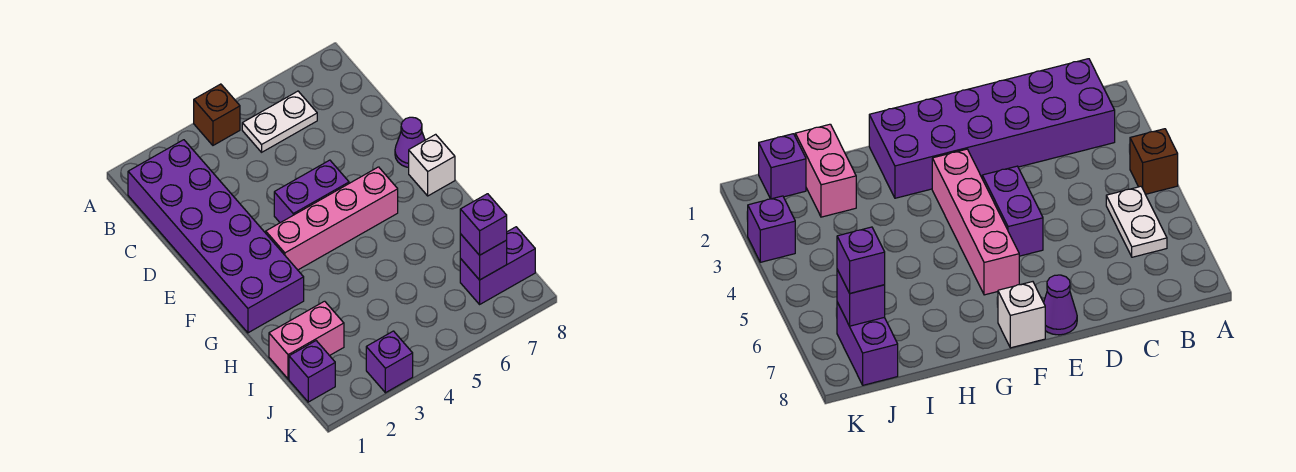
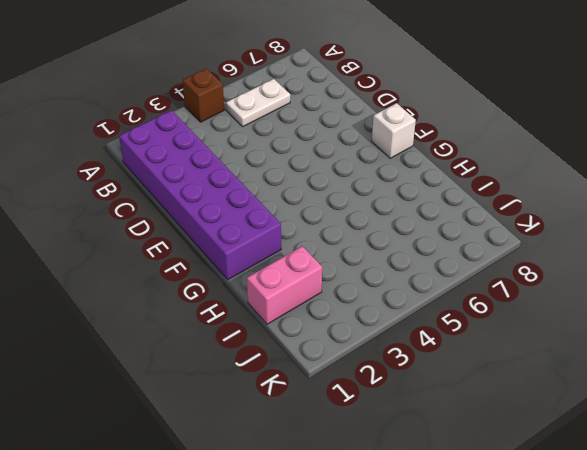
none -> purple 1x2 brick [274,160,349,223]
none -> purple 1x1 cone [395,117,425,167]
none -> pink 1x4 brick [266,167,398,270]

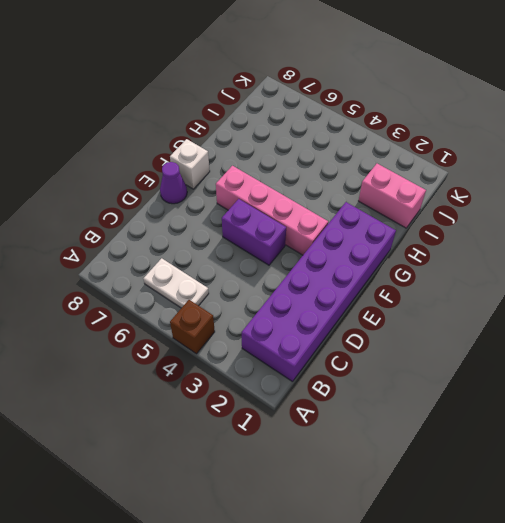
none -> purple 1x1 brick [289,341,335,402]
none -> purple 1x2 brick [460,227,535,304]
none -> purple 1x1 brick [366,331,413,393]

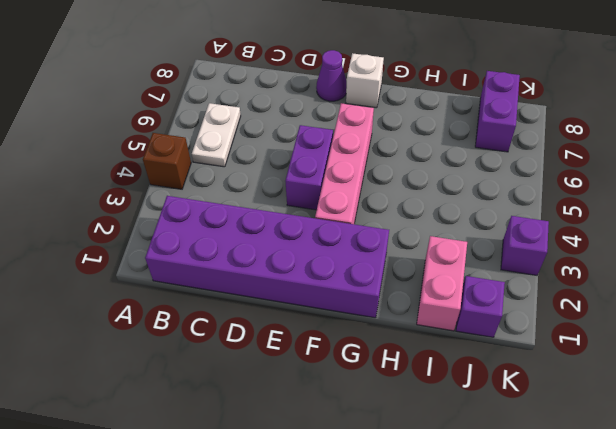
none -> purple 1x1 brick [460,234,507,280]
none -> purple 1x1 brick [460,194,507,255]

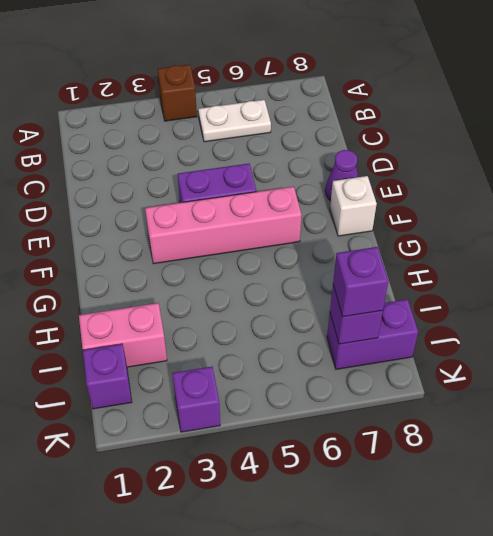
none -> purple 2x6 brick [128,140,304,333]

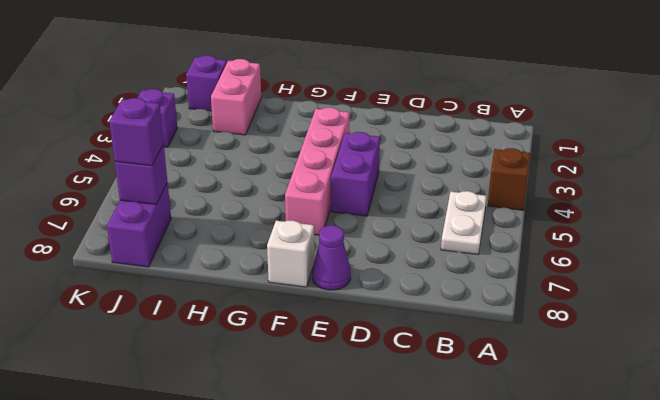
none -> purple 2x6 brick [128,140,304,333]

